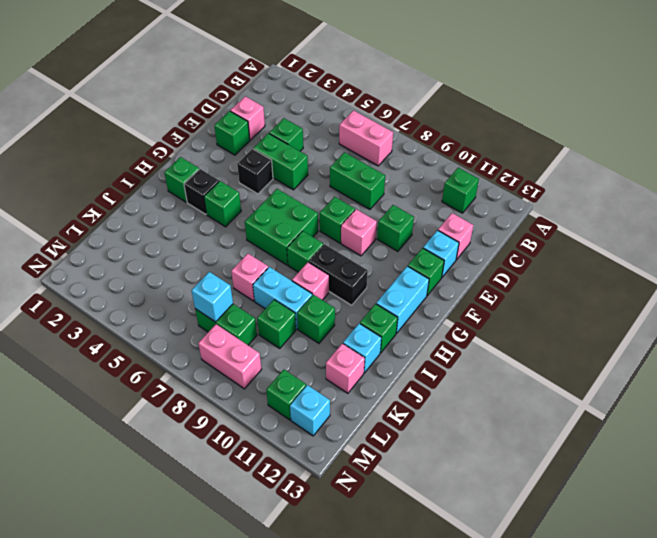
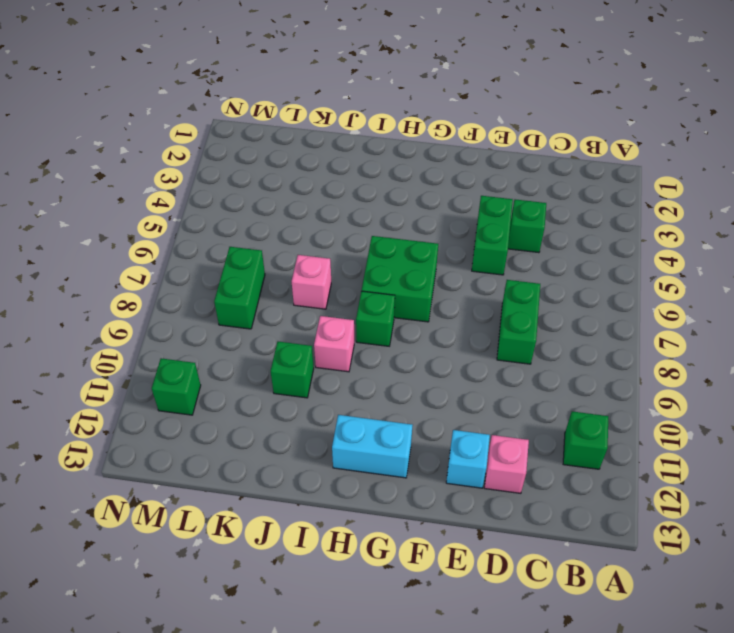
none -> pink 1x2 brick [339,111,393,166]
none -> pink 1x1 brick [230,96,265,140]
none -> green 1x1 brick [214,111,250,155]
none -> green 1x1 brick [377,205,414,251]

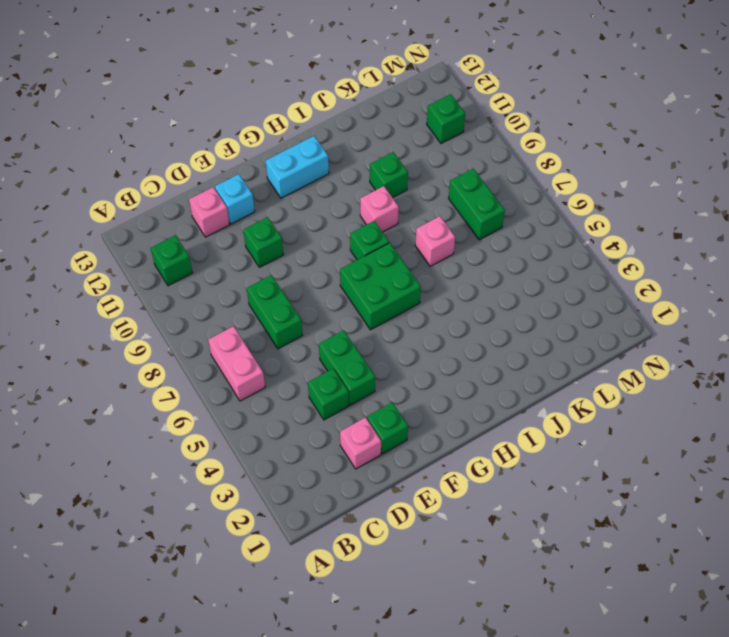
none -> black 1x1 brick [237,149,273,194]
none -> green 1x1 brick [320,197,355,243]
none -> pink 1x1 brick [341,209,377,256]
none -> green 1x1 brick [408,248,444,295]

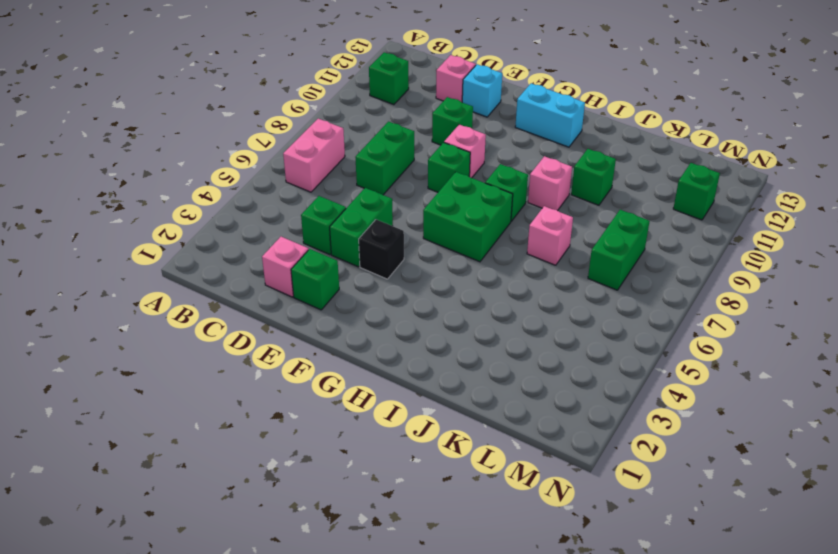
none -> green 1x1 brick [408,248,444,295]
none -> green 1x1 brick [164,157,199,202]
none -> black 1x1 brick [184,169,219,214]
none -> green 1x1 brick [204,181,241,227]

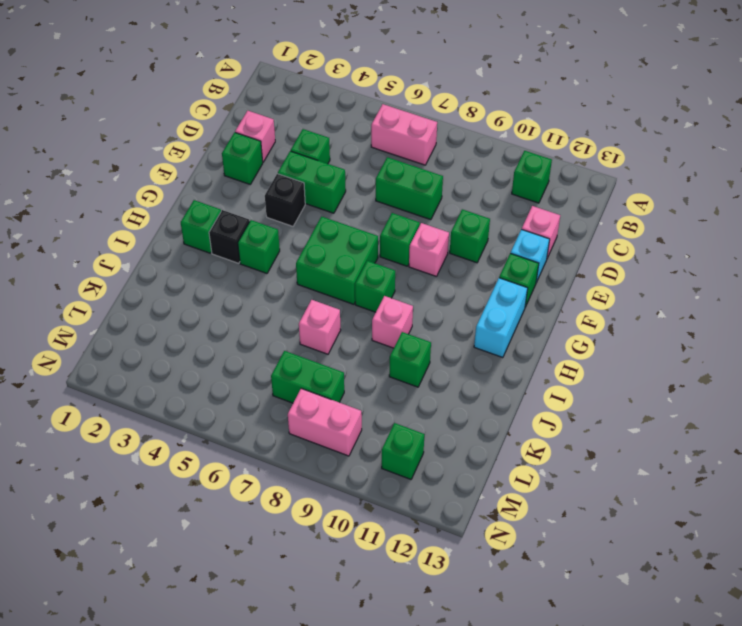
none -> black 1x2 brick [309,244,368,305]
none -> green 1x1 brick [360,304,398,353]
none -> cyan 1x2 brick [253,267,312,329]
none -> cyan 1x1 brick [343,323,381,373]

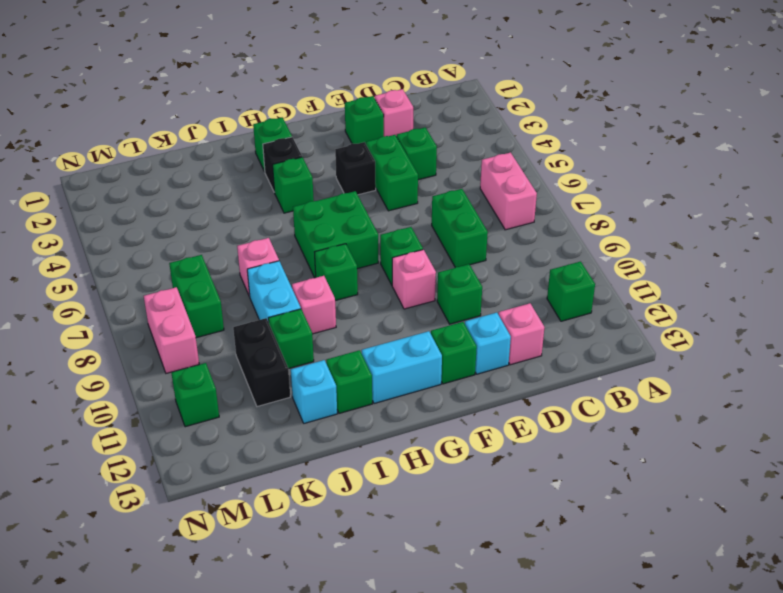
black 1x2 brick [233,318,290,407] -> black 1x2 brick moved to [309,244,368,305]
none -> green 1x1 brick [257,300,296,348]
none -> pink 1x1 brick [326,343,365,393]
none -> cyan 1x1 brick [290,385,330,436]
none -> cyan 1x1 brick [191,272,233,322]

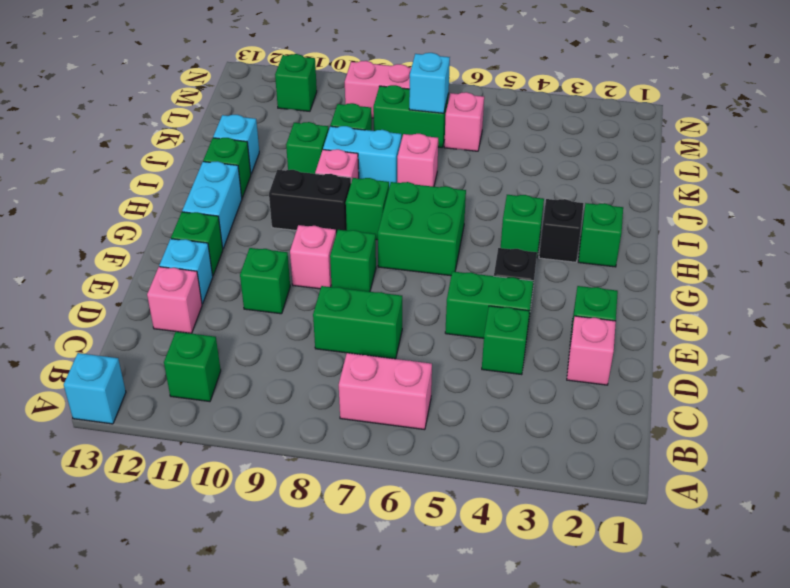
cyan 1x1 brick [64,353,126,424] -> cyan 1x1 brick moved to [290,385,330,436]
pink 1x1 brick [444,92,484,151] -> pink 1x1 brick moved to [326,343,365,393]

